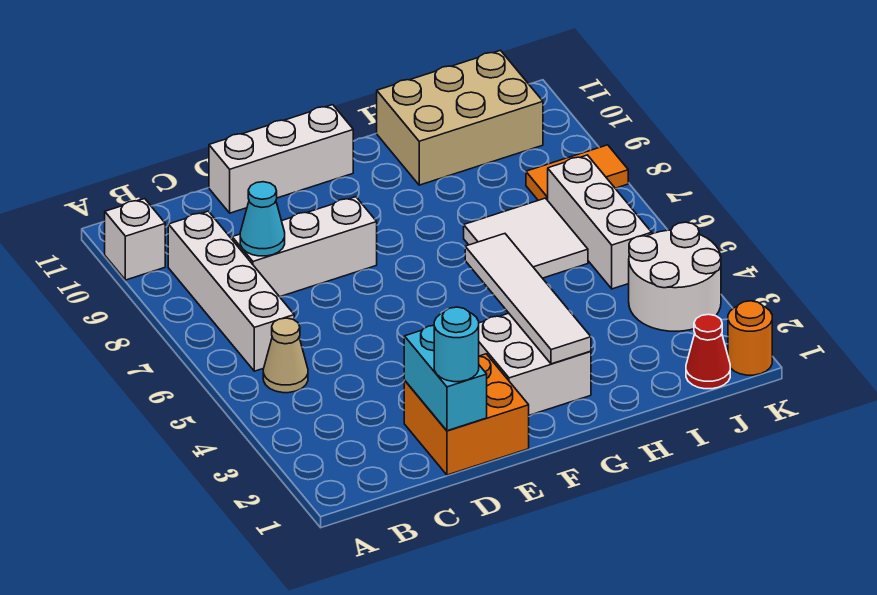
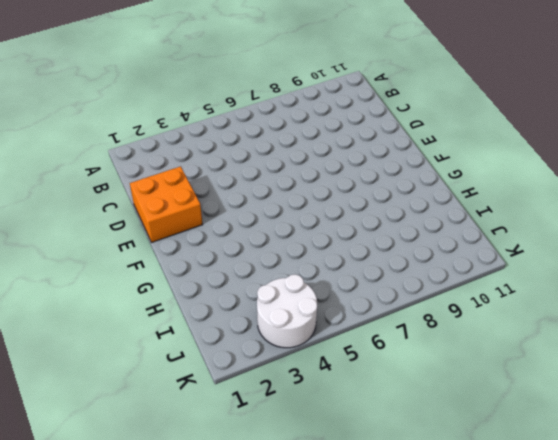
none -> white 1x1 brick [105,199,165,280]
none -> tan 1x1 cone [263,318,308,393]
none -> white 1x4 brick [168,211,294,371]

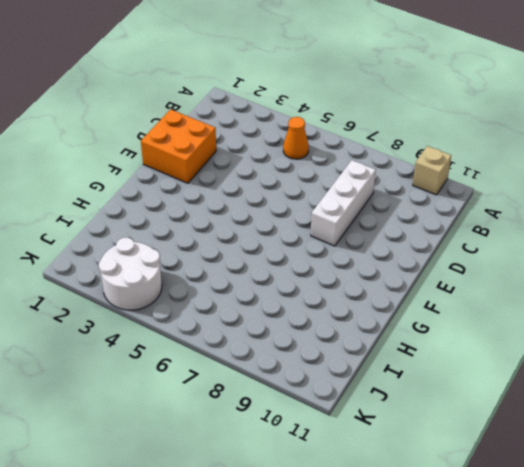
tan 1x1 brick [413,146,451,195] -> white 1x1 brick [105,199,165,280]
orange 1x1 cone [283,117,309,159] -> tan 1x1 cone [263,318,308,393]
none -> white 1x4 brick [168,211,294,371]
none -> white 1x3 brick [209,105,353,213]
none -> white 2x2 brick [479,313,591,415]

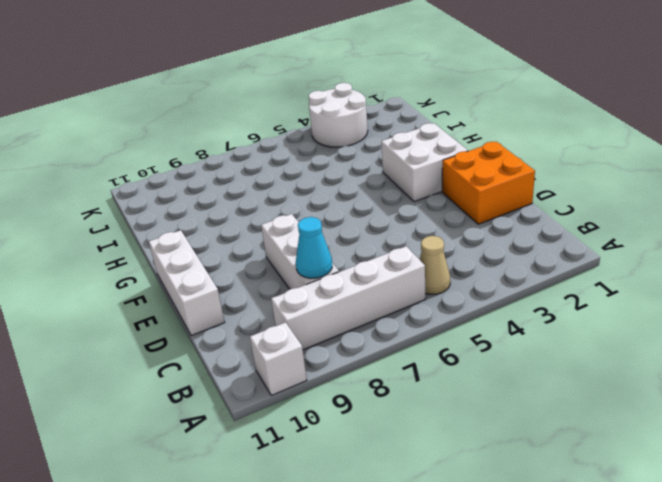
none -> white 2x2 tile [464,198,588,278]
none -> tan 2x3 brick [377,50,543,185]
none -> red 1x1 cone [686,314,730,389]

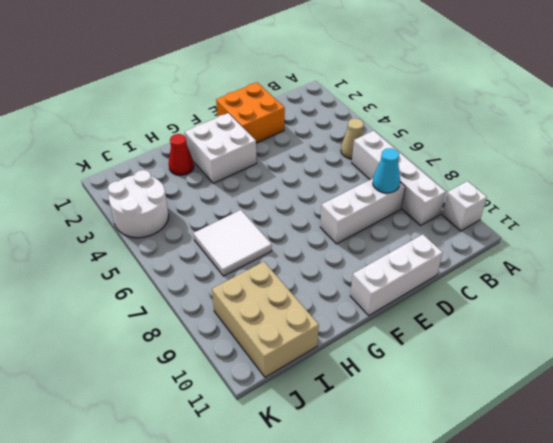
red 1x1 cone [169,134,194,175] -> red 1x1 cone moved to [686,314,730,389]
tan 2x3 brick [212,262,319,377] -> tan 2x3 brick turned to [377,50,543,185]
none -> white 1x3 brick [548,155,652,289]
none -> orange 1x2 tile [526,145,628,200]
none -> orange 1x1 round brick [728,301,772,375]

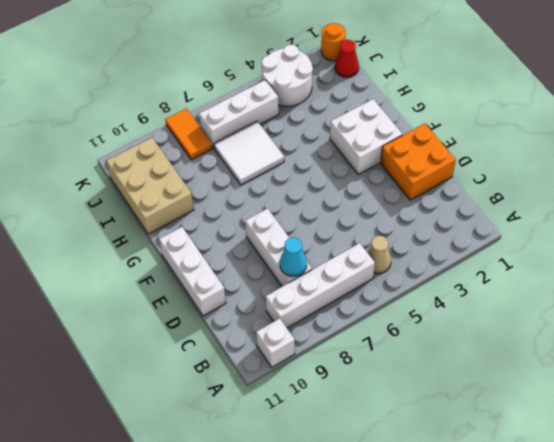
none -> cyan 1x2 brick [404,326,487,431]
none -> white 1x4 tile [465,234,591,364]
none -> cyan 1x1 round brick [434,307,479,382]

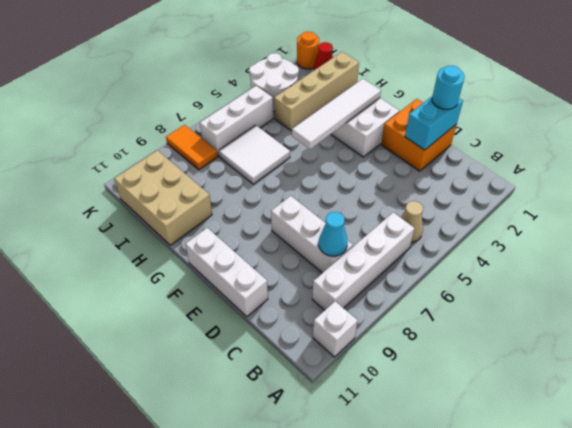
tan 1x4 brick [274,52,359,130] -> none

